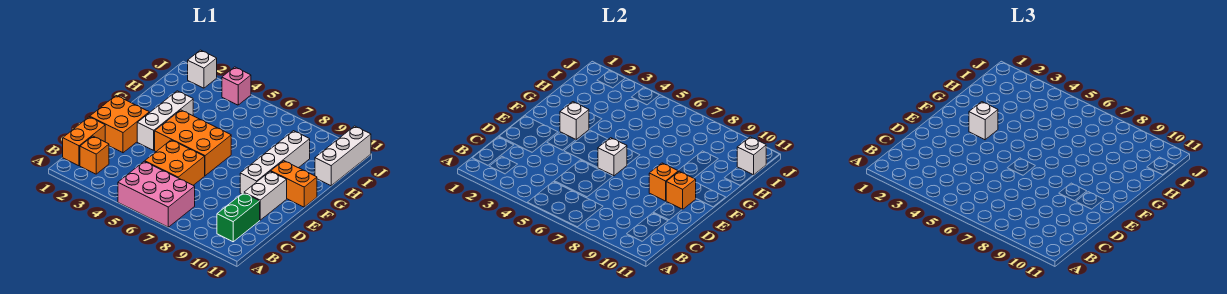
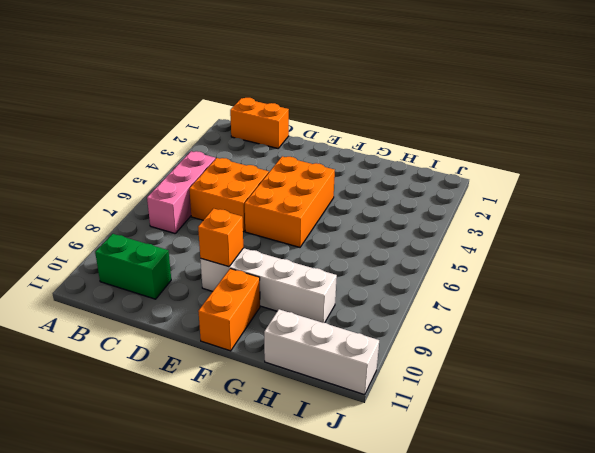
pink 1x3 brick [147,151,215,234] -> pink 2x3 brick [118,161,195,227]
none -> orange 1x1 brick [80,136,109,174]
none -> orange 2x2 brick [90,96,149,153]
none -> white 1x2 brick [244,171,287,220]

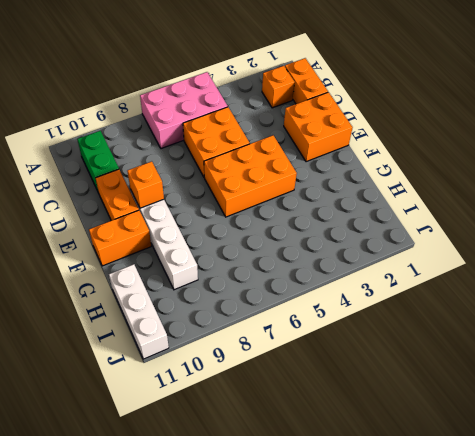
orange 1x2 brick [96,169,139,221] -> white 1x2 brick [244,171,287,220]
none -> white 1x3 brick [137,91,193,150]
none -> white 1x1 brick [188,50,217,88]
none -> pink 1x1 brick [222,67,251,105]

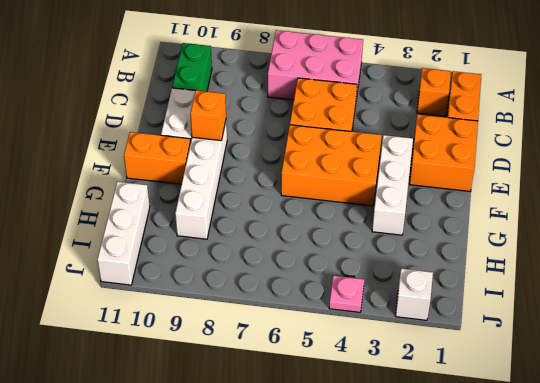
pink 1x1 plate [329,276,364,312] -> pink 1x1 brick [222,67,251,105]
none -> white 1x1 brick [598,138,627,176]
none -> orange 1x1 brick [666,171,696,210]
none -> white 1x1 brick [560,102,589,140]

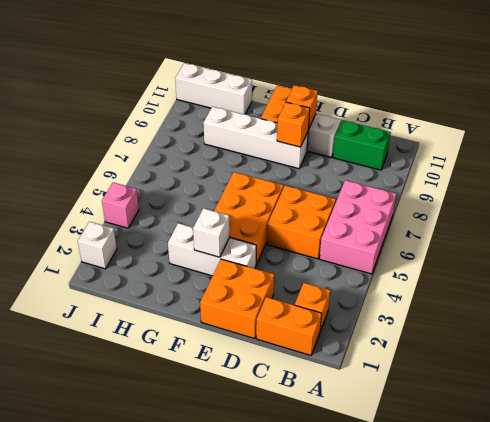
none -> white 1x1 brick [598,138,627,176]
none -> white 1x1 brick [737,137,766,175]
none -> white 1x1 brick [969,102,998,140]

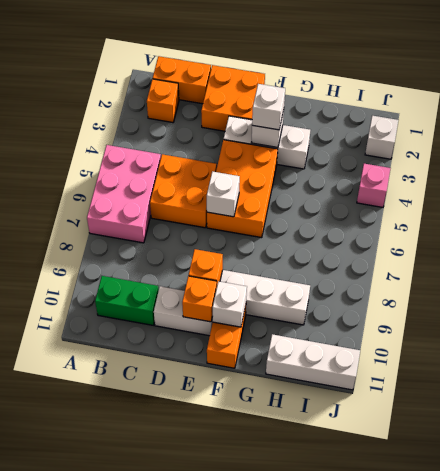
white 1x1 brick [213,281,247,327] -> white 1x1 brick moved to [737,137,766,175]

